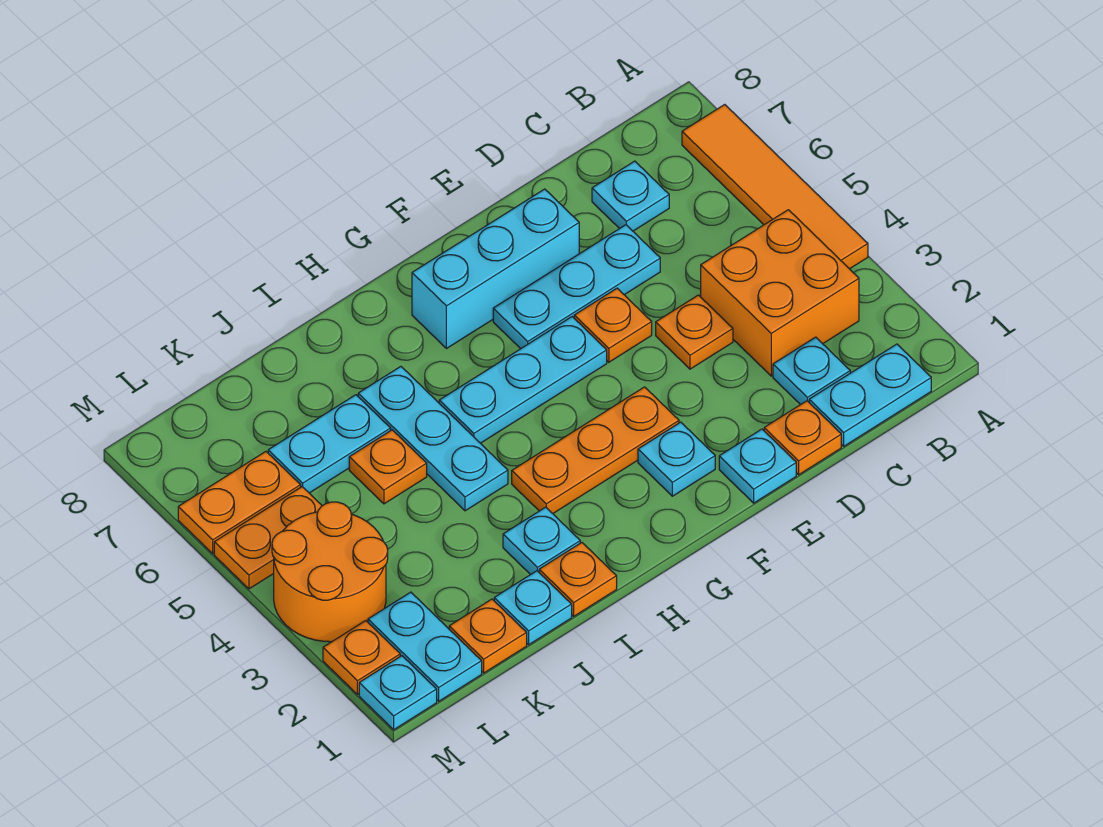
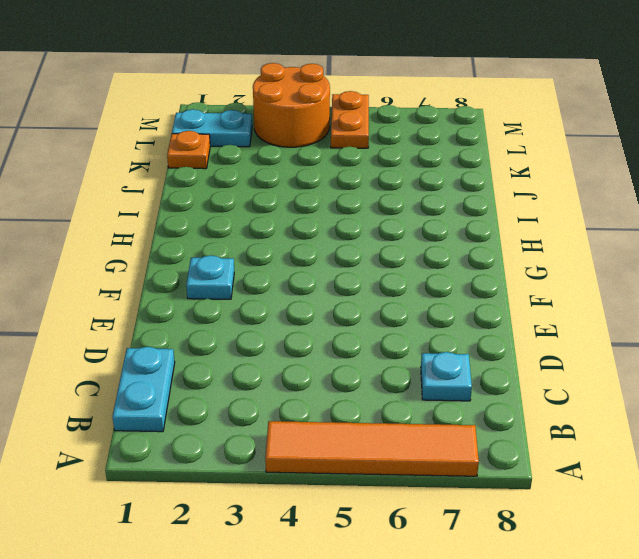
none -> orange 2x2 brick [701,210,859,376]
none -> cyan 1x1 plate [773,337,850,405]
none -> orange 1x1 plate [764,401,841,475]

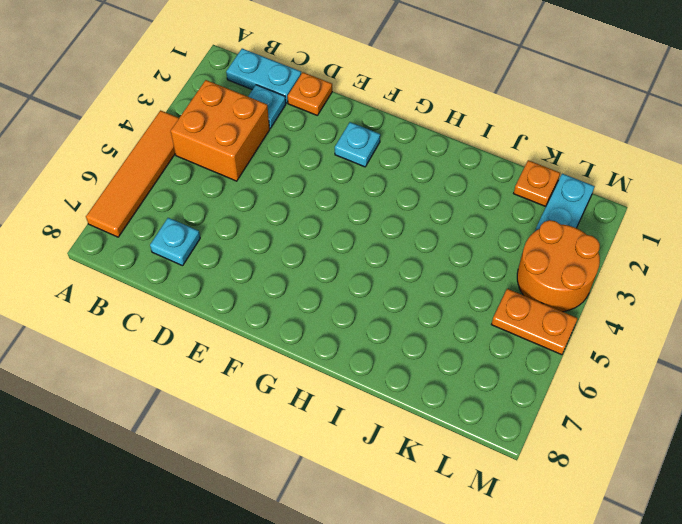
none -> orange 1x1 plate [656,295,733,369]
none -> cyan 1x3 plate [493,225,660,349]
none -> cyan 1x1 plate [719,429,796,503]

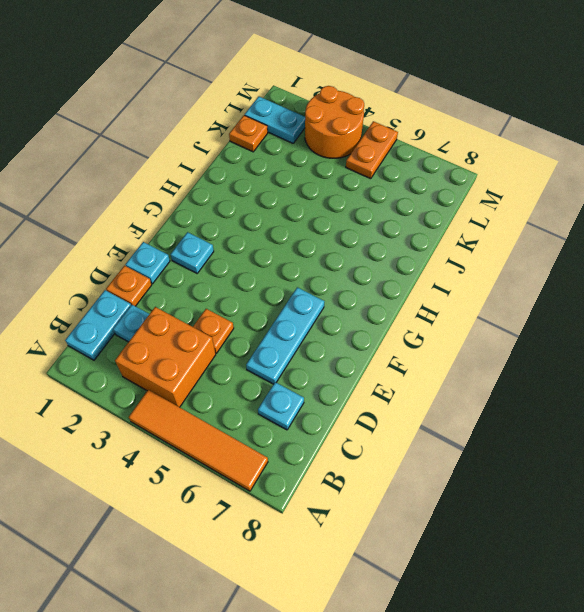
none -> orange 1x1 plate [574,288,652,362]
none -> cyan 1x3 brick [412,189,579,349]
none -> orange 1x3 plate [512,387,679,513]

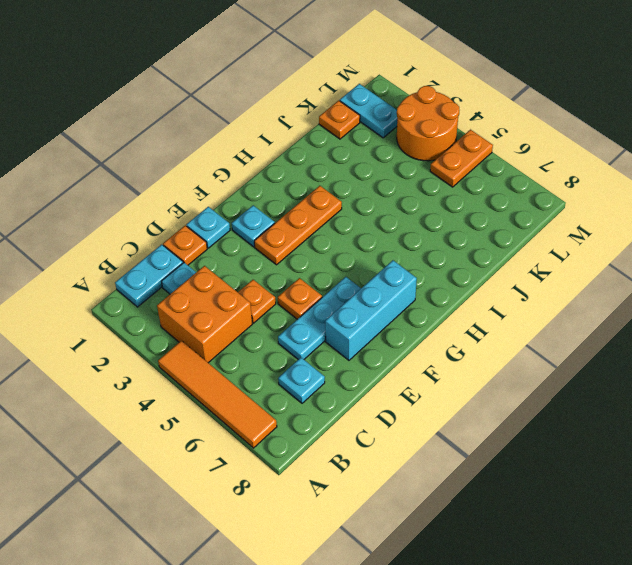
none -> cyan 1x3 plate [439,317,607,443]
none -> orange 1x1 plate [539,543,617,616]
none -> cyan 1x1 plate [503,507,580,575]

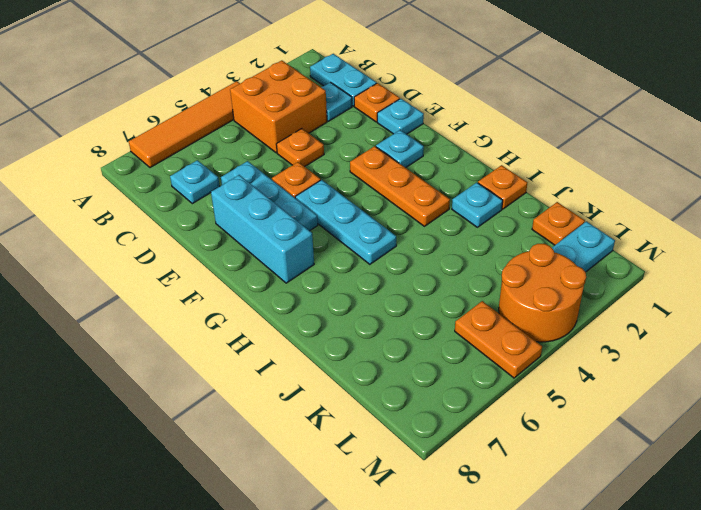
none -> cyan 1x3 plate [358,367,508,511]
none -> cyan 1x1 plate [494,571,572,645]
none -> orange 1x1 plate [349,430,427,504]

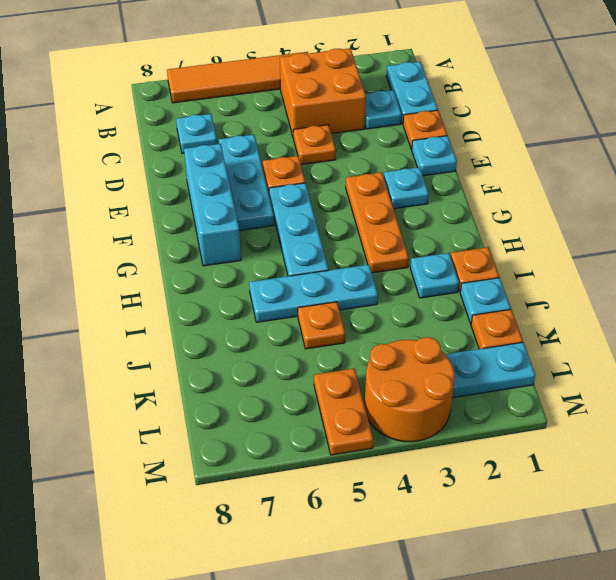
none -> cyan 1x2 plate [268,395,391,493]
none -> orange 1x2 plate [178,452,301,554]
none -> cyan 1x1 plate [359,656,437,730]

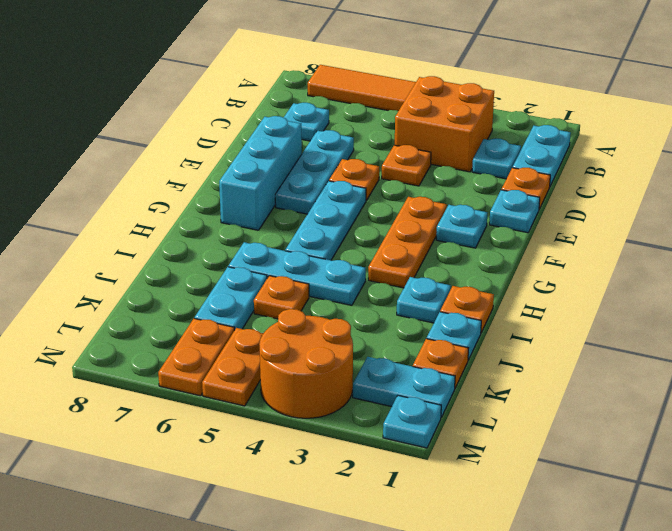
none -> orange 1x1 plate [323,621,400,695]

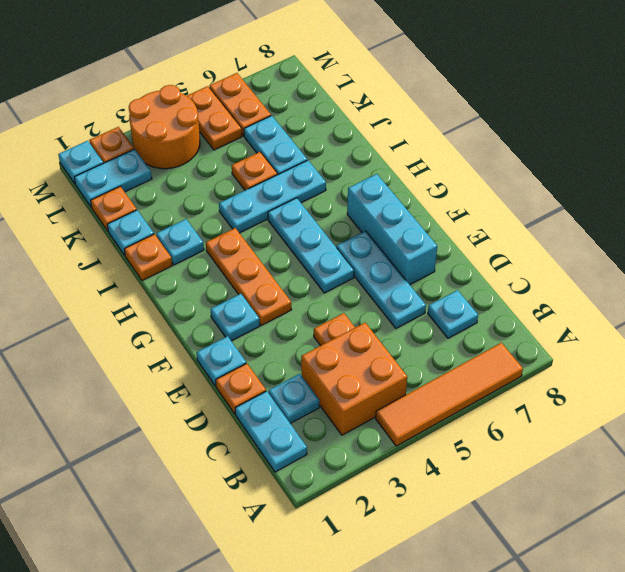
none -> orange 1x1 plate [574,288,652,362]

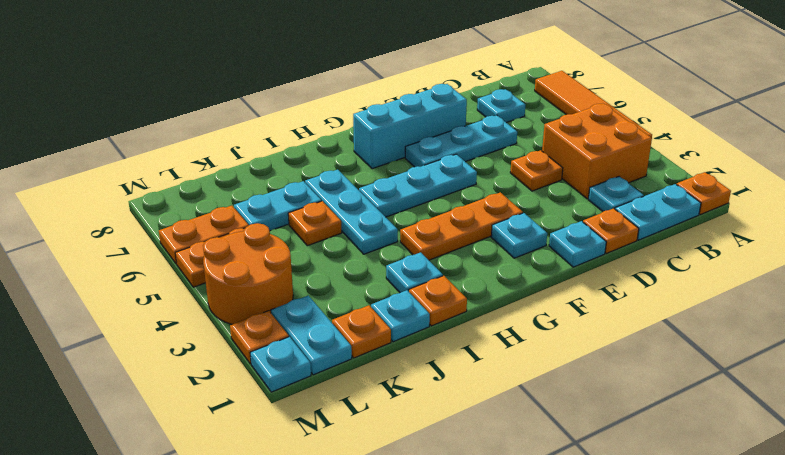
orange 1x1 plate [677,172,731,215] -> orange 1x1 plate moved to [574,288,652,362]

